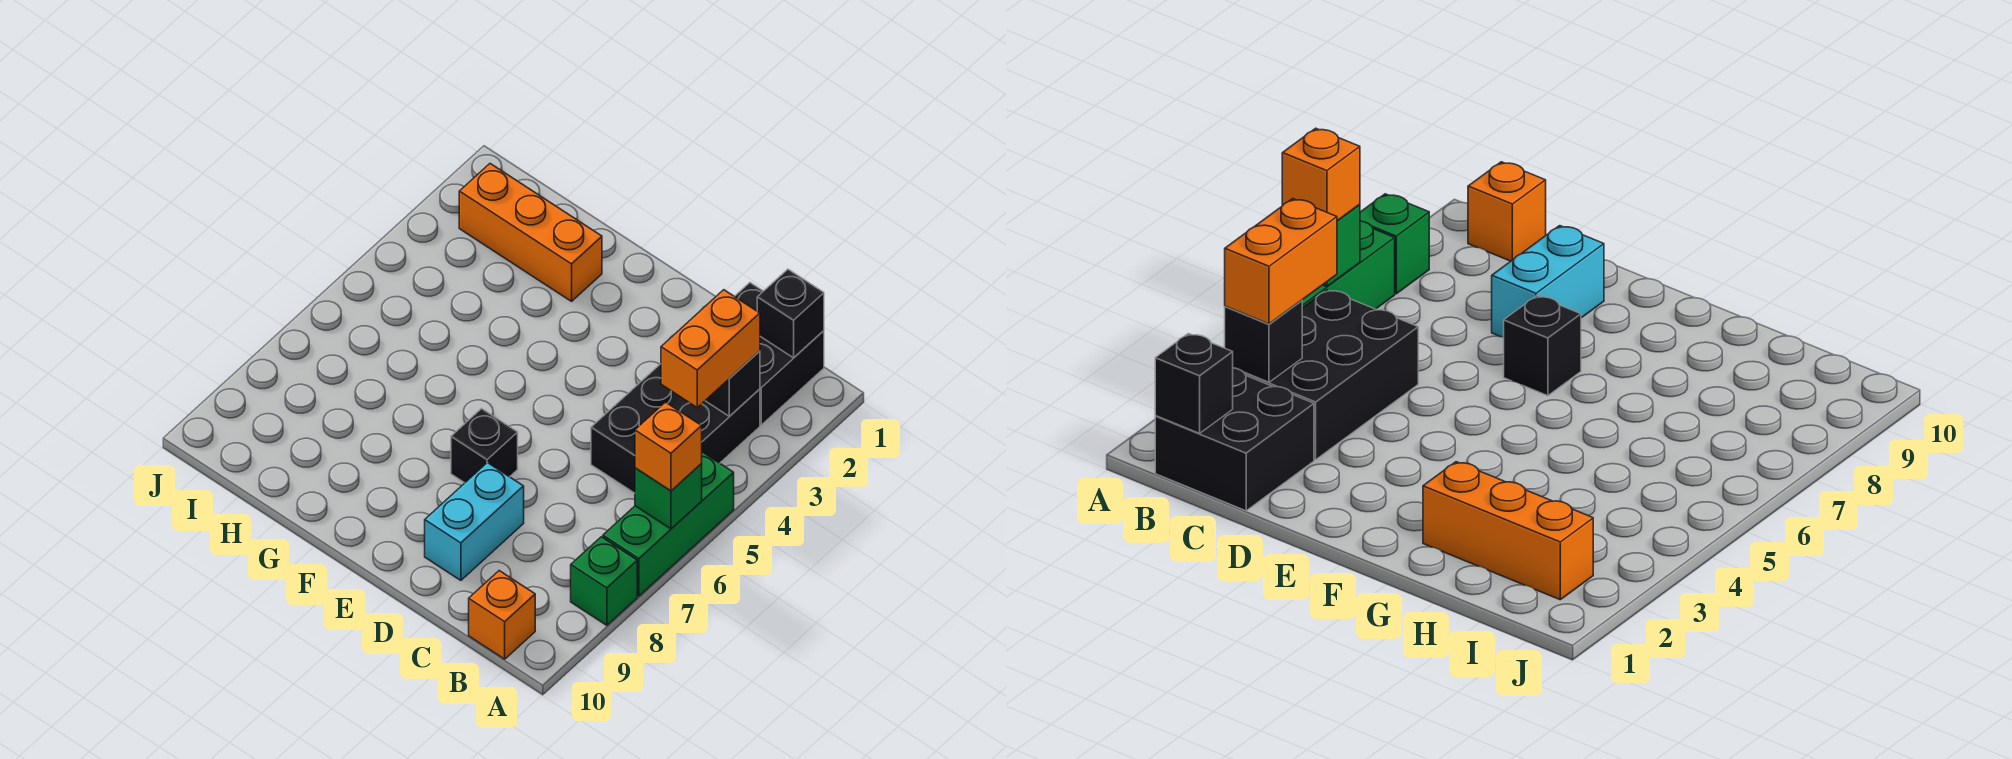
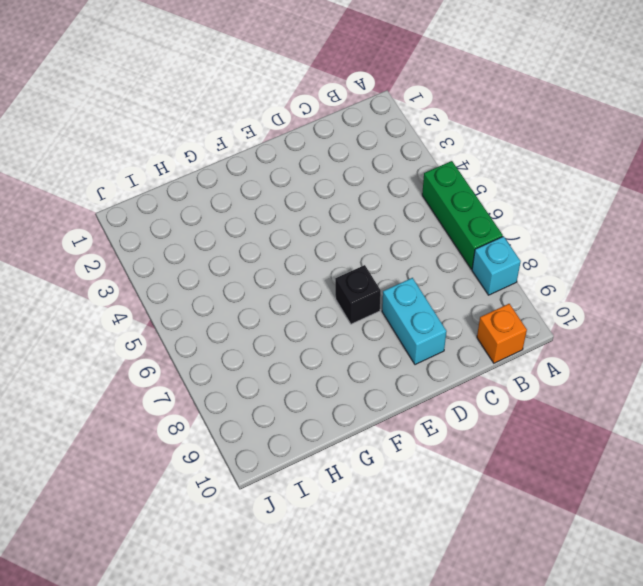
cyan 1x1 brick [472,236,521,295] -> green 1x1 brick [571,537,637,625]
none -> black 2x2 brick [735,283,824,425]
none -> black 2x3 brick [591,364,760,493]
none -> orange 1x3 brick [459,164,602,301]

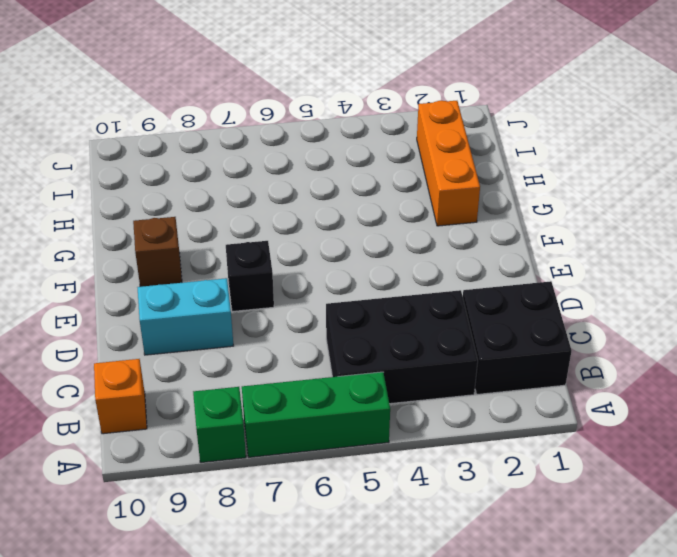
brown 1x1 brick [133,217,182,287] -> none
none -> green 1x1 brick [635,464,702,529]
none -> black 1x1 brick [757,269,824,358]
none -> black 1x1 brick [705,351,760,416]

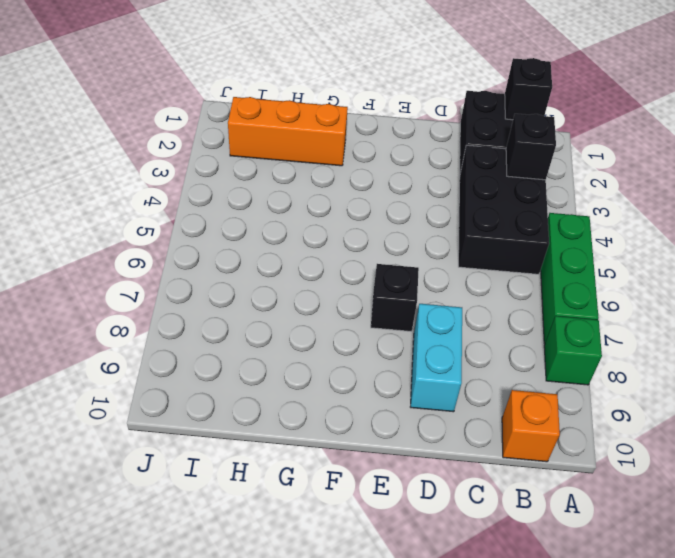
none -> green 1x1 brick [635,464,702,529]
none -> orange 1x1 brick [635,402,702,491]
none -> orange 1x2 brick [661,290,760,407]

